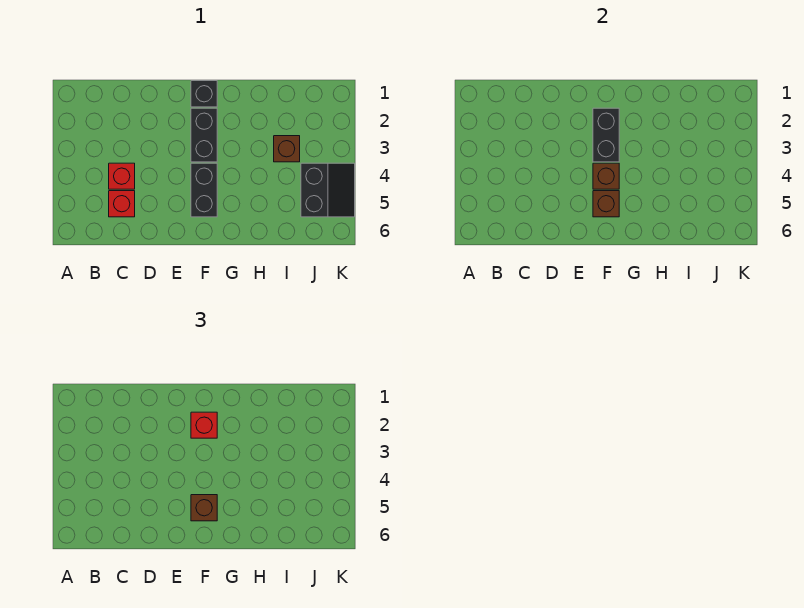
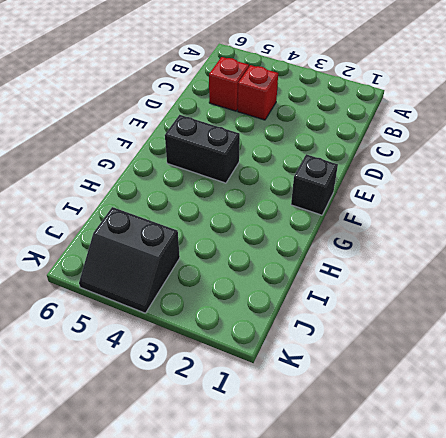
none -> black 1x2 brick [191,108,217,162]
none -> brown 1x1 brick [274,136,300,162]
none -> black 1x2 brick [593,108,619,162]

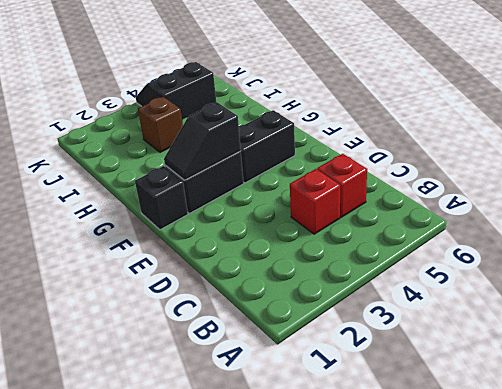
black 1x2 slope [164,102,241,180] -> black 1x2 brick [593,108,619,162]
none -> brown 1x1 brick [593,163,619,189]
none -> brown 1x1 brick [593,191,619,217]
none -> red 1x1 brick [191,412,217,438]

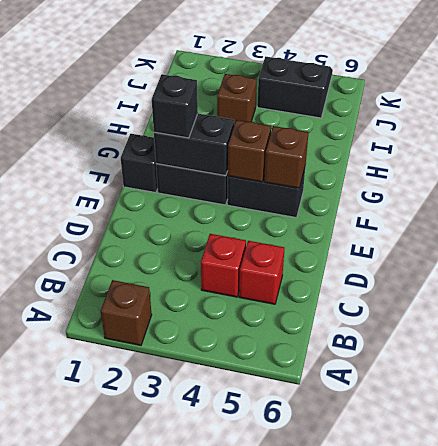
brown 1x1 brick [101,280,152,345] -> brown 1x1 brick moved to [191,495,217,521]
black 1x1 brick [152,74,198,138] -> red 1x1 brick [191,412,217,438]

